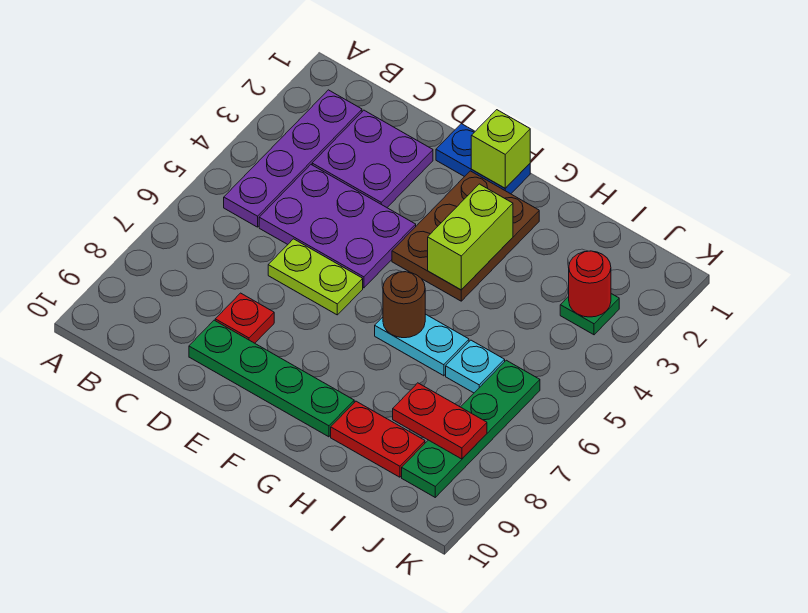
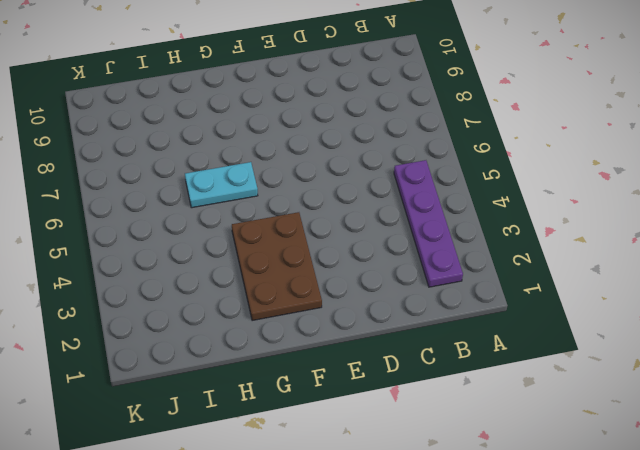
none -> purple 2x2 plate [312,110,433,207]
none -> purple 2x3 plate [259,165,416,288]
none -> lime 1x2 plate [268,239,363,315]

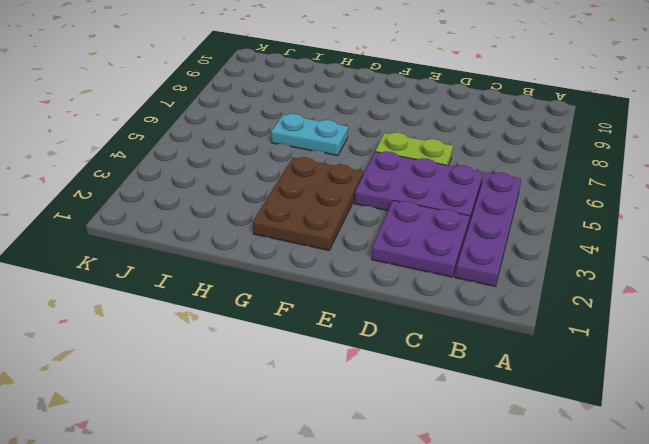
none -> red 1x1 plate [215,293,274,343]
none -> green 1x4 plate [189,320,354,437]
none -> blue 1x2 plate [436,124,530,194]

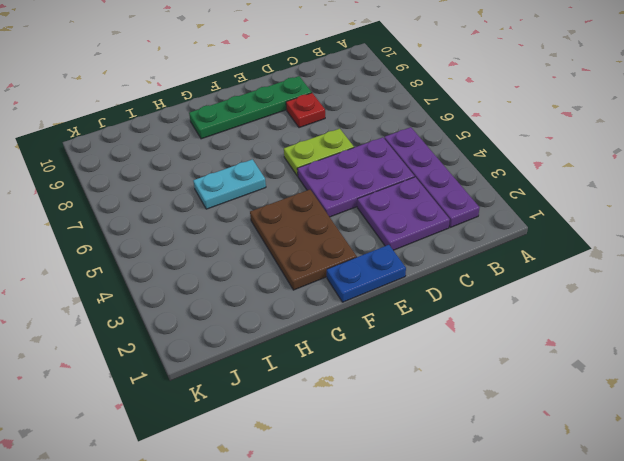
none -> red 1x2 plate [331,401,425,477]
none -> cyan 1x1 plate [446,340,505,393]
none -> green 1x1 plate [560,294,619,335]

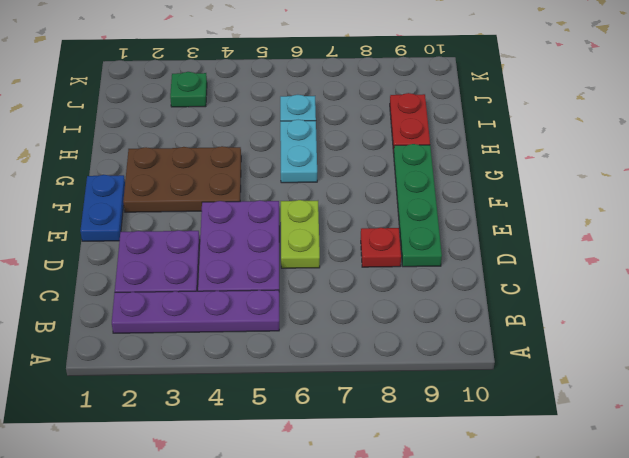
none -> green 1x4 plate [402,360,540,497]
none -> lime 1x1 brick [471,110,530,188]
none -> lime 1x2 brick [428,184,513,290]

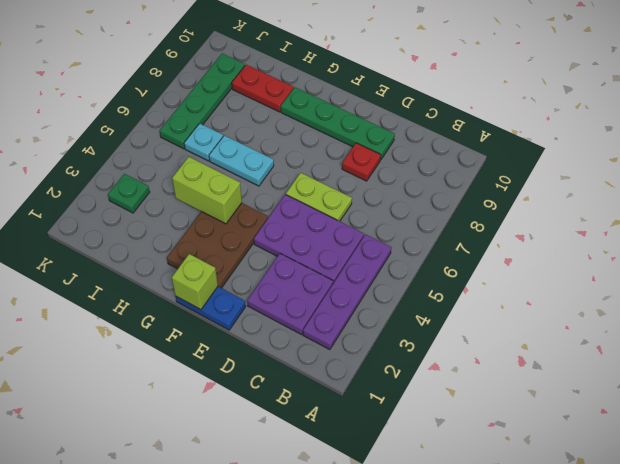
lime 1x2 brick [172,157,242,224] -> lime 1x2 brick turned to [428,184,513,290]
none -> brown 1x1 round brick [383,272,425,338]
none -> red 1x2 plate [393,383,487,459]
none -> red 1x1 round brick [569,251,611,317]

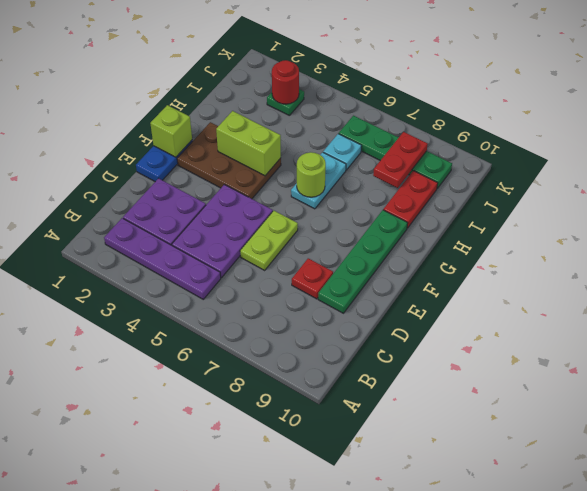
lime 1x1 round brick [297,152,326,197] -> brown 1x1 round brick [383,272,425,338]

